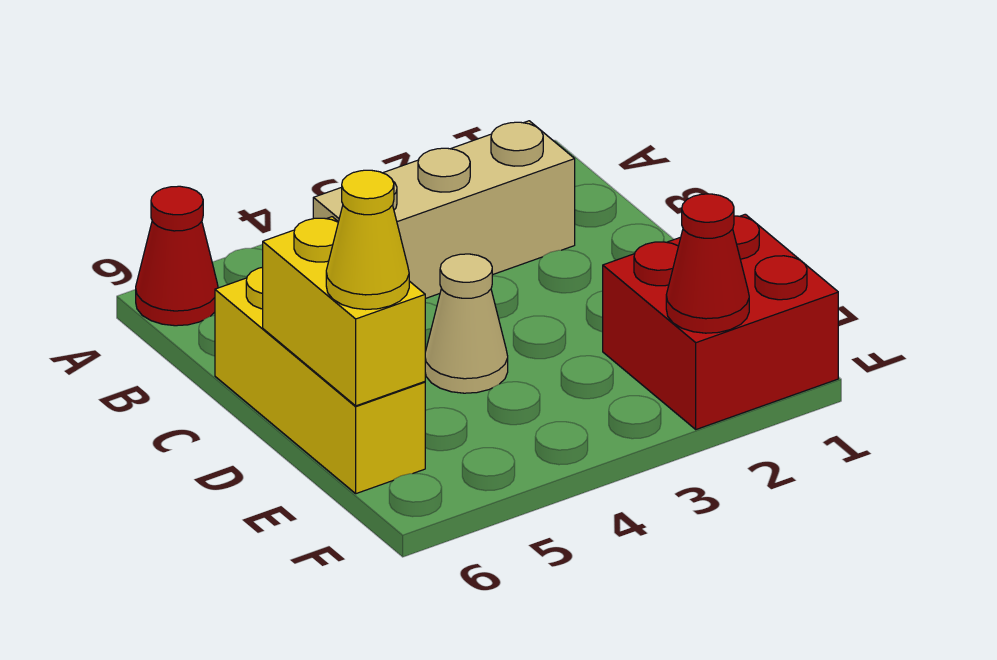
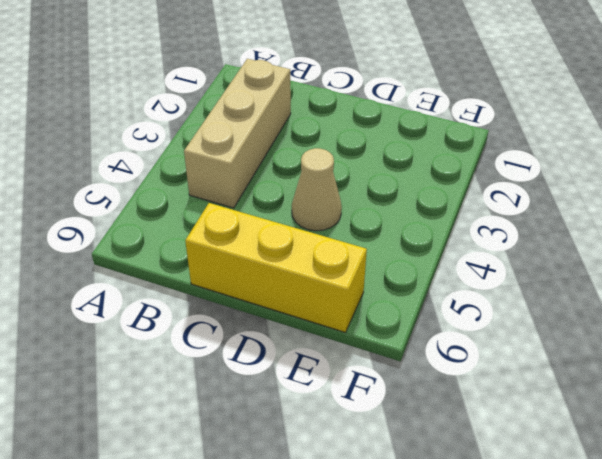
none -> red 1x1 cone [136,186,218,326]
none -> red 2x2 brick [603,214,838,429]

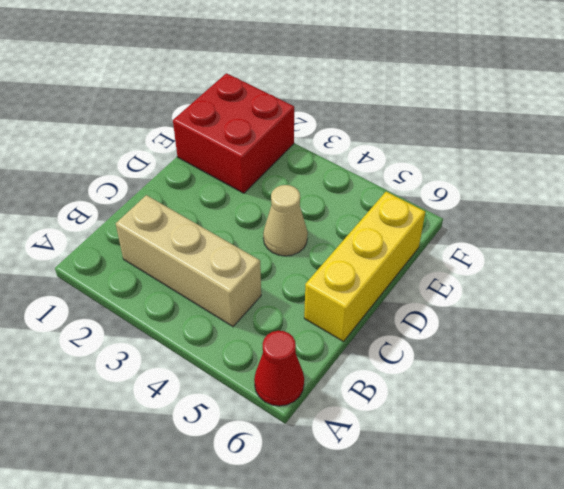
none -> yellow 1x2 brick [263,217,425,406]
none -> red 1x1 cone [666,194,749,333]

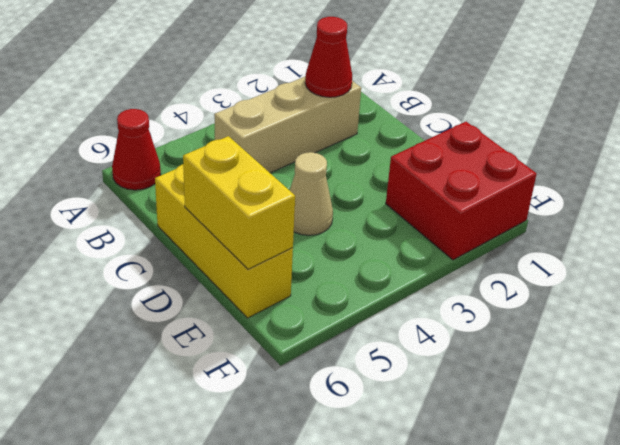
red 1x1 cone [305,17,352,97] -> red 1x1 cone moved to [666,194,749,333]
none -> yellow 1x1 cone [326,170,409,309]

